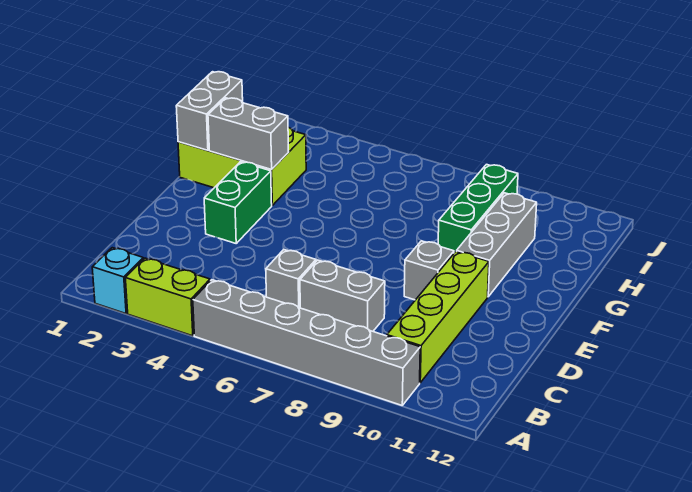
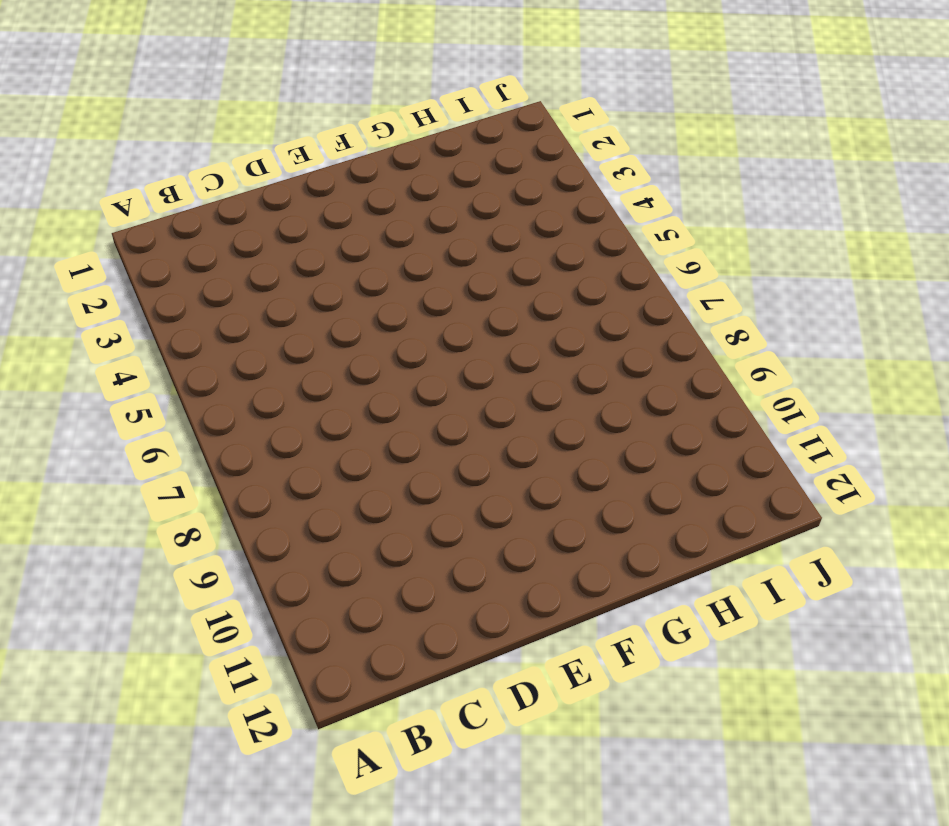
none -> cyan 1x1 brick [92,248,143,314]
none -> lime 1x2 brick [125,258,210,336]
none -> grey 1x6 brick [193,280,420,405]

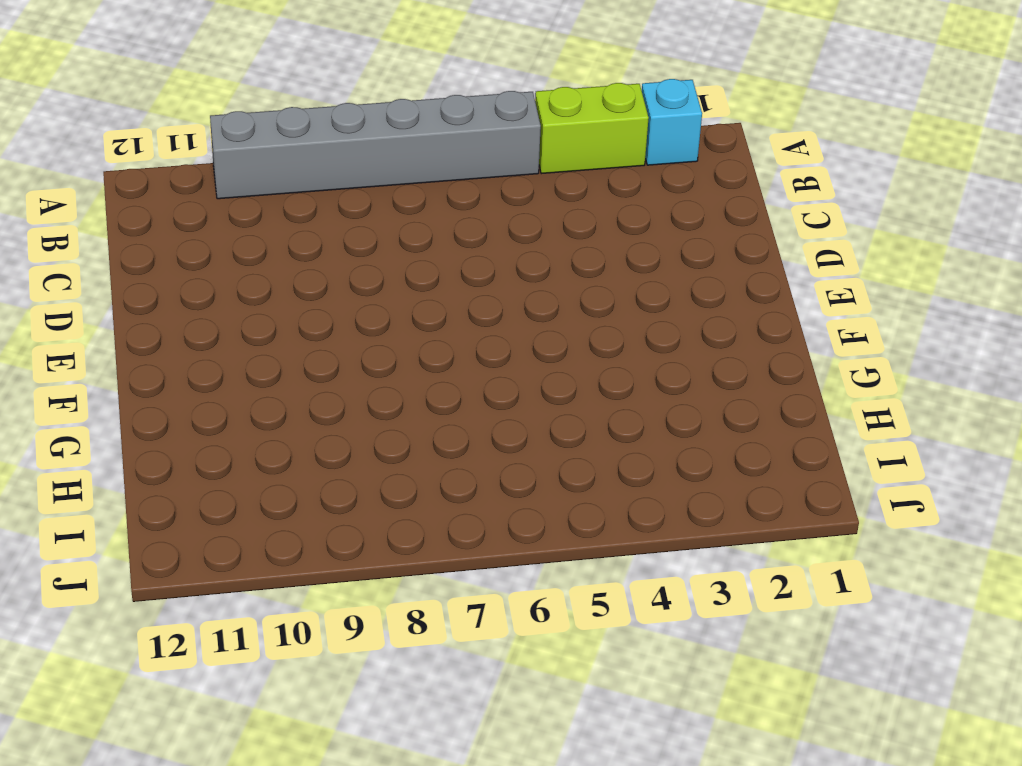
none -> lime 1x4 brick [387,251,489,383]
none -> grey 1x1 brick [266,250,316,308]
none -> grey 1x2 brick [300,260,385,331]

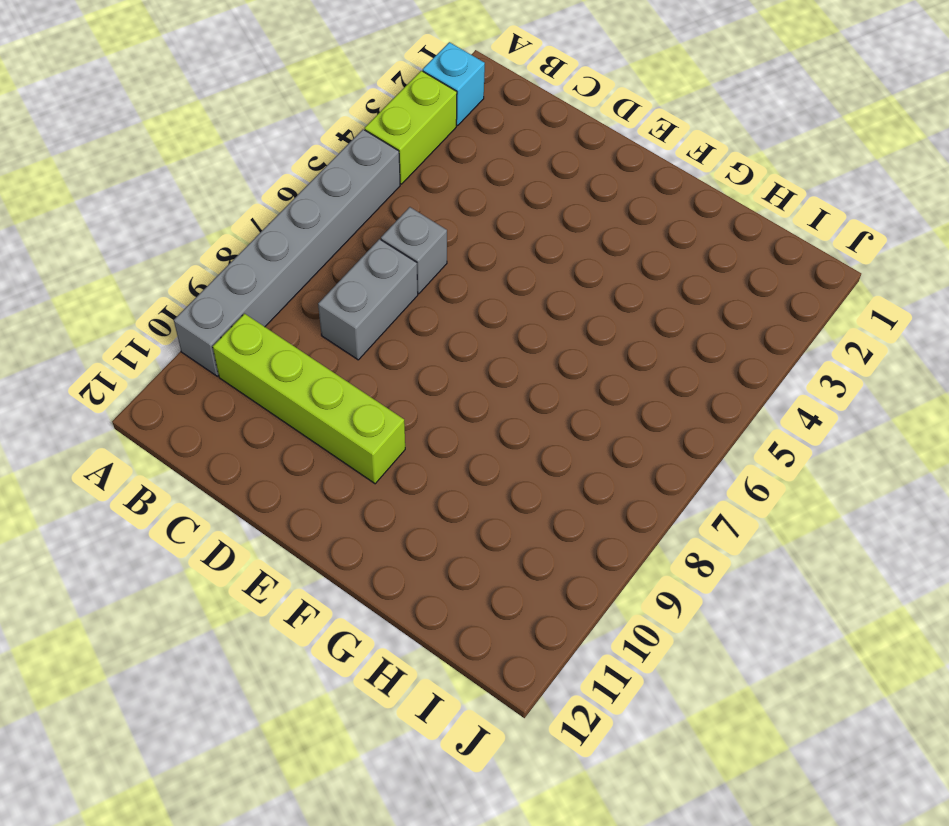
none -> green 1x2 brick [204,162,272,243]
none -> grey 1x1 brick [404,241,454,300]
none -> grey 1x3 brick [457,193,537,297]

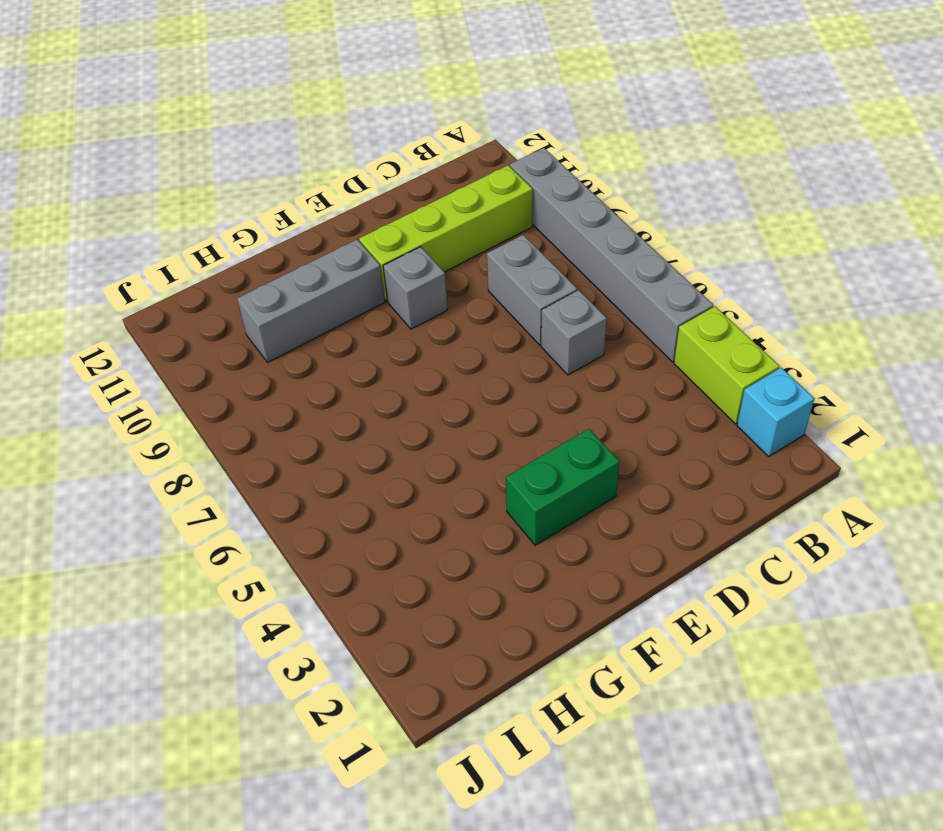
none -> lime 2x3 brick [178,127,306,205]
none -> green 1x3 brick [438,165,518,253]
none -> grey 1x2 brick [176,72,243,150]

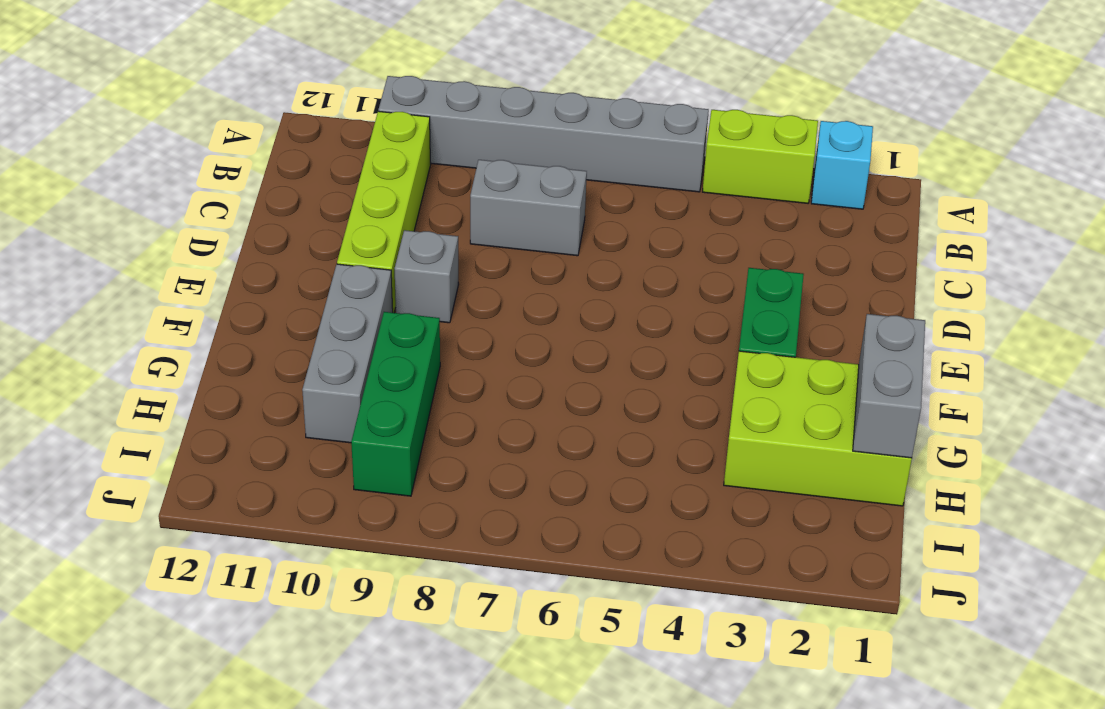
none -> grey 1x1 brick [266,250,316,308]
none -> grey 1x2 brick [208,98,288,170]

